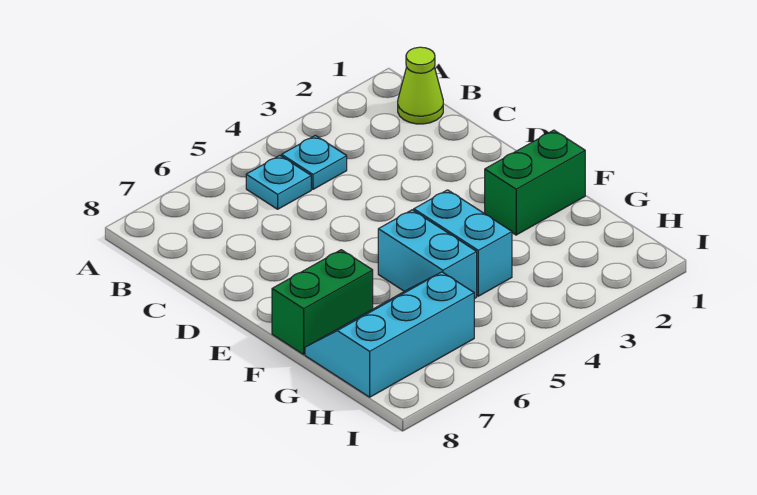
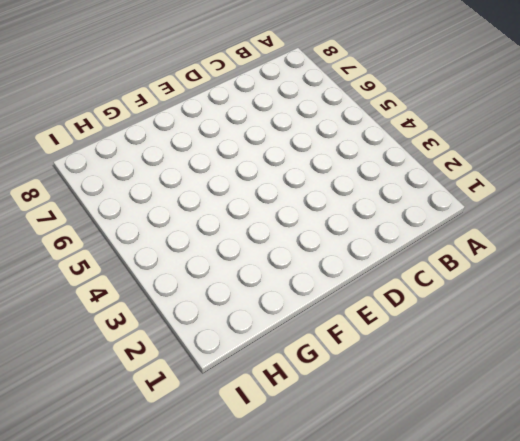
none -> lime 1x1 cone [398,47,443,124]
none -> cyan 1x1 plate [282,135,347,189]

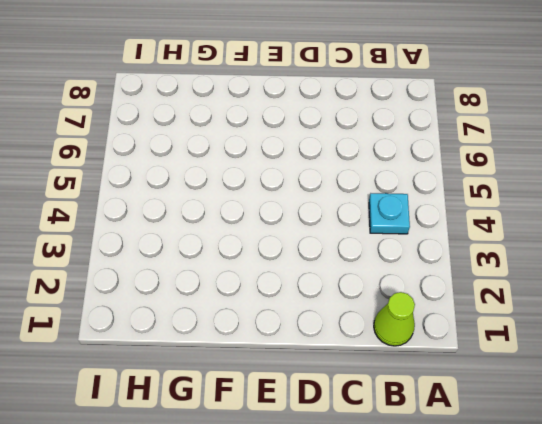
none -> cyan 1x1 plate [246,155,311,209]
none -> green 1x2 brick [485,130,585,235]

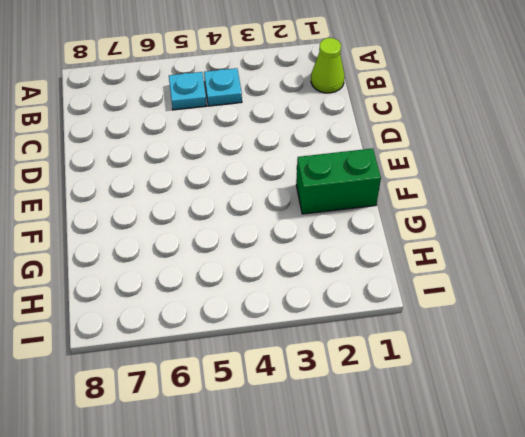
none -> cyan 1x2 brick [414,190,512,296]
none -> cyan 1x2 brick [378,210,477,299]

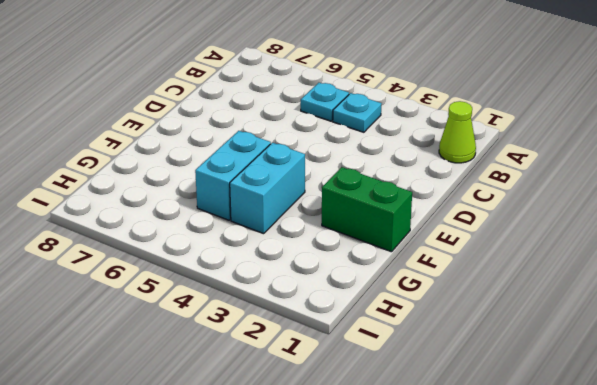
none -> green 1x2 brick [272,250,373,354]
none -> cyan 2x3 slope [305,272,474,397]

